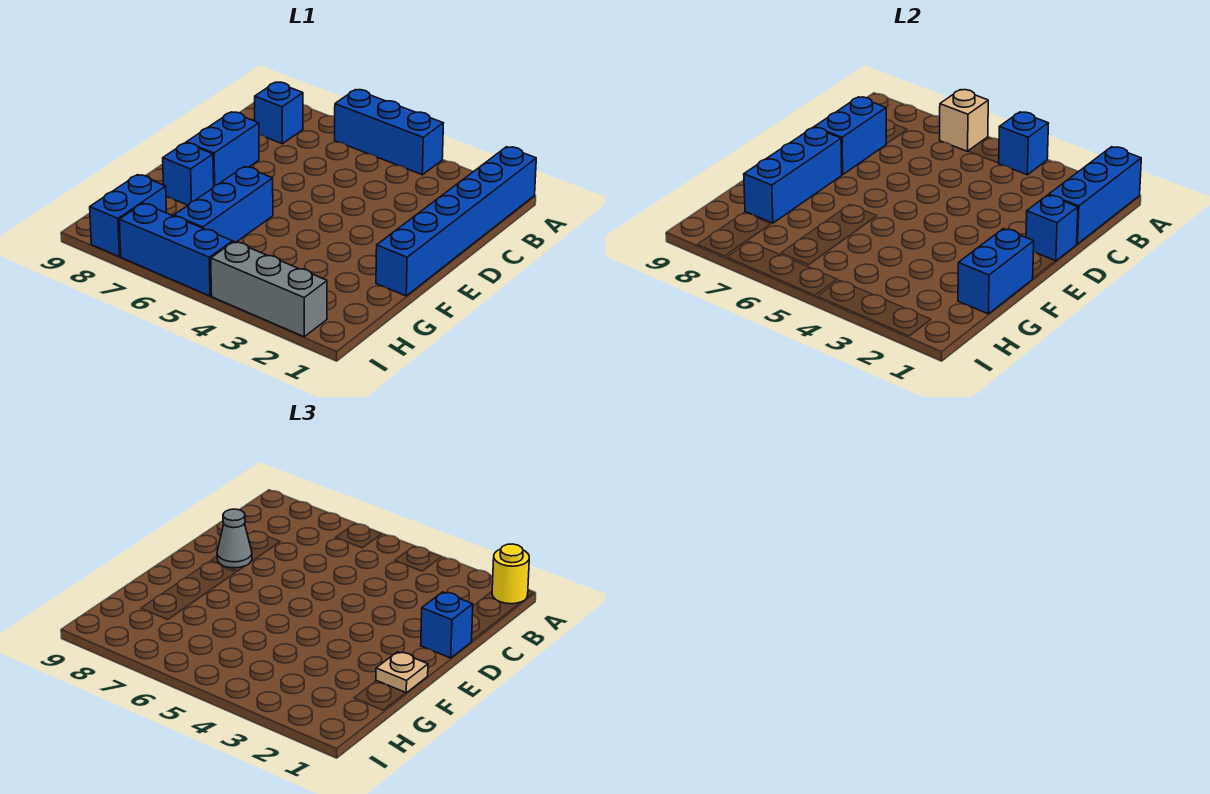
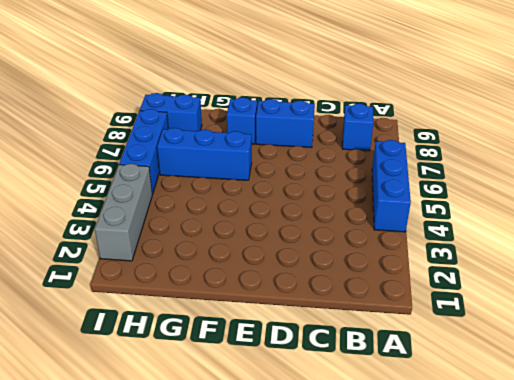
none -> blue 1x6 brick [376,147,536,296]
none -> blue 1x3 brick [1049,147,1141,244]
none -> blue 1x1 brick [999,112,1048,175]

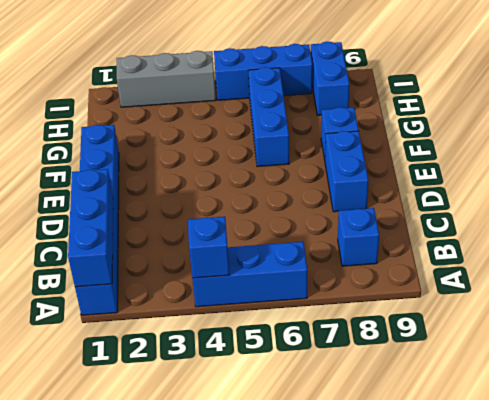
none -> tan 1x1 brick [940,90,988,151]
none -> blue 1x2 brick [814,97,886,175]
none -> blue 1x1 brick [1026,195,1078,261]

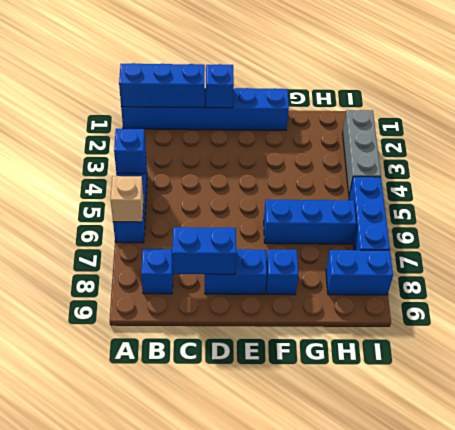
none -> blue 1x3 brick [744,127,842,223]
none -> blue 1x2 brick [958,229,1034,314]
none -> yellow 1x1 round brick [492,544,529,604]

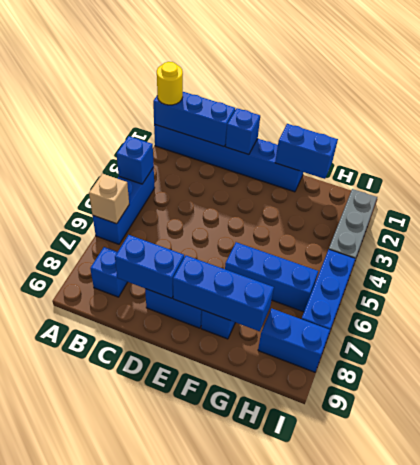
none -> blue 1x1 brick [421,592,473,658]
none -> grey 1x1 cone [217,509,252,568]
none -> tan 1x1 plate [376,652,428,693]

